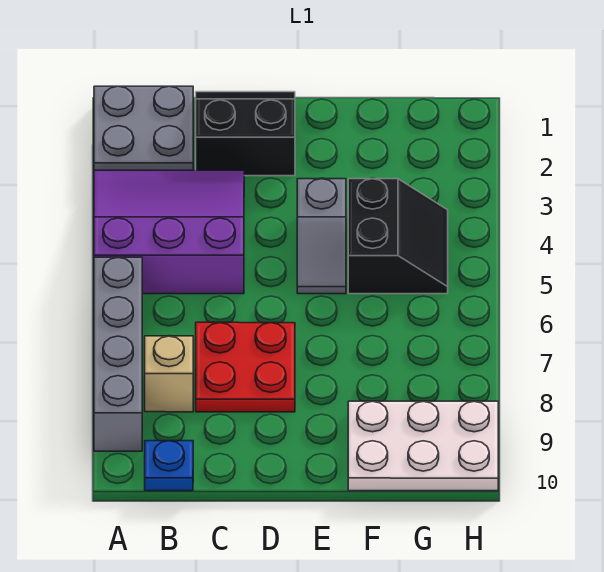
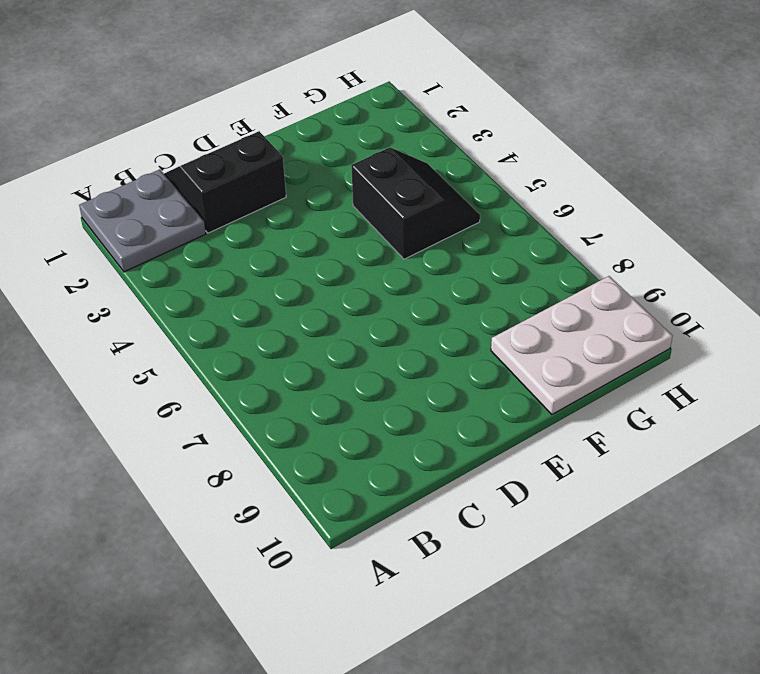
none -> purple 3x3 slope [94,170,244,294]
none -> grey 1x4 brick [94,257,142,451]

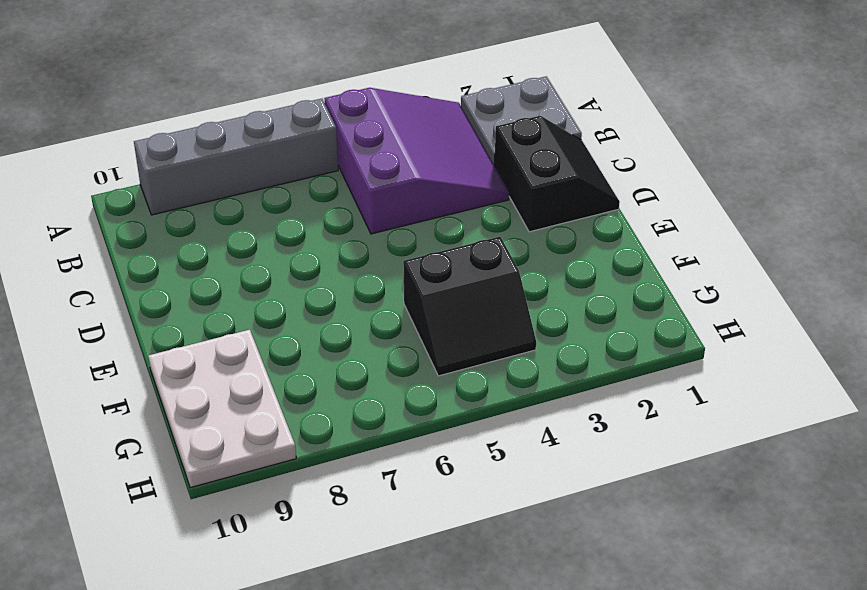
none -> tan 1x1 brick [145,336,193,412]
none -> blue 1x1 plate [145,441,193,491]

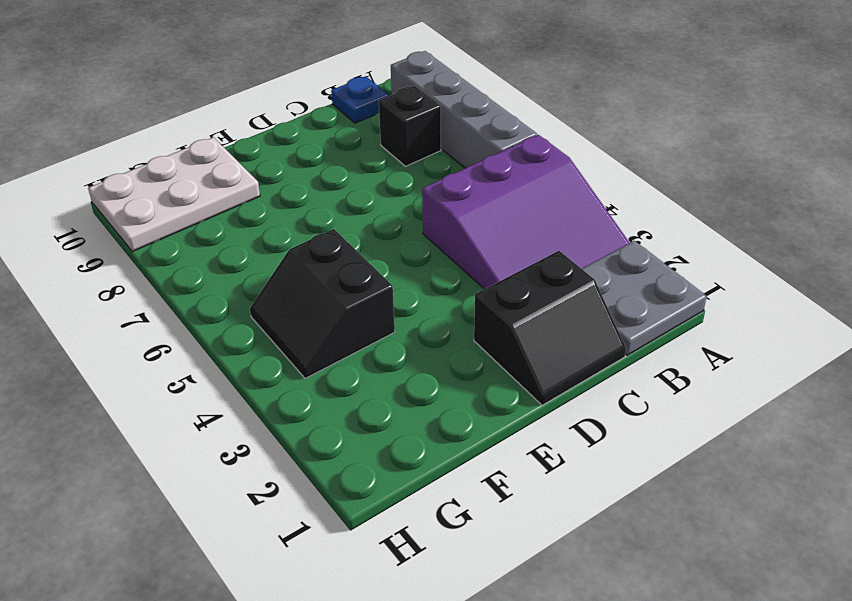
black 1x1 brick [379,86,441,166] -> tan 1x1 brick [145,336,193,412]
none -> red 2x2 plate [196,322,295,412]
none -> grey 1x2 slope [297,179,346,294]

